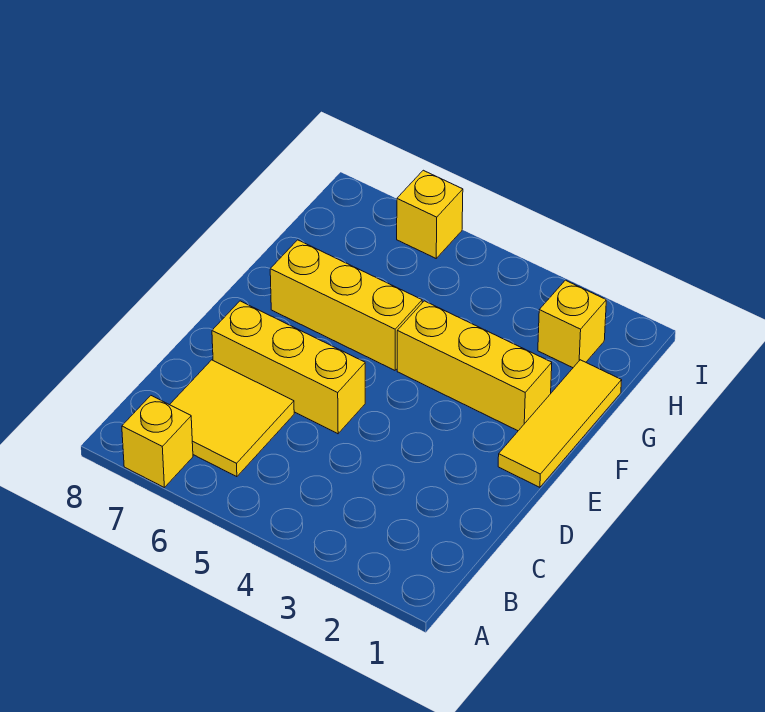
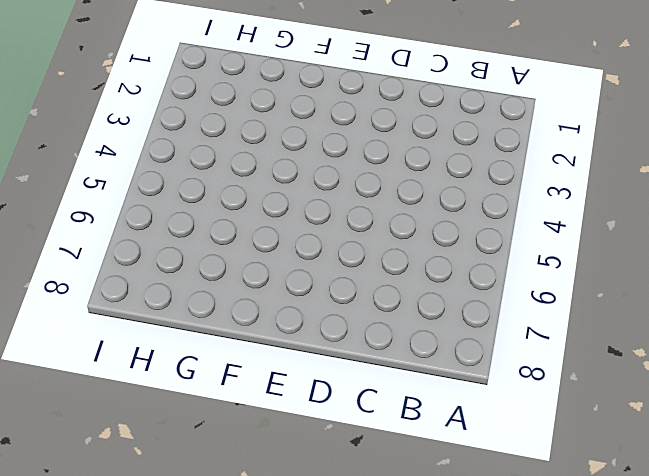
none -> yellow 1x1 brick [122,396,193,487]
none -> yellow 2x2 tile [170,360,294,477]

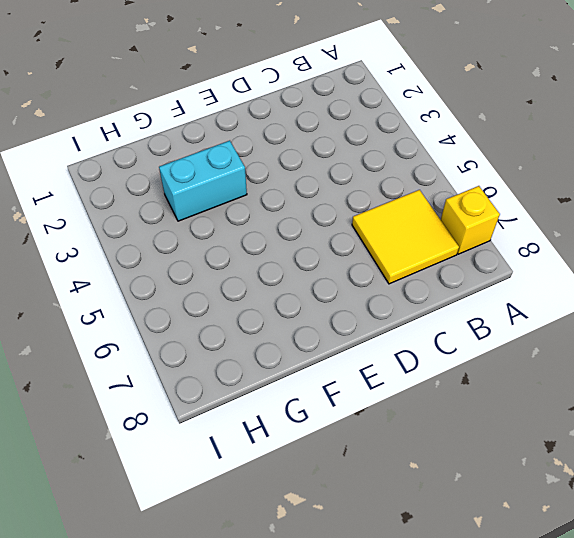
cyan 1x2 brick [159,141,247,221] -> yellow 1x3 brick [397,301,552,431]
none -> yellow 1x3 brick [212,301,365,434]
none -> yellow 1x3 tile [498,360,622,487]

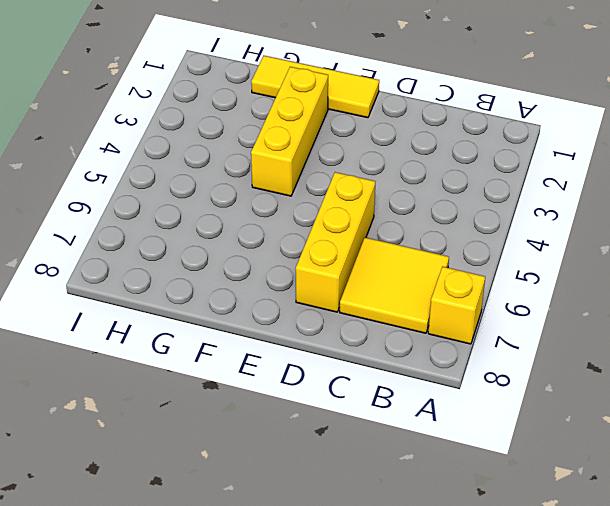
none -> yellow 1x3 brick [270,240,422,370]
none -> yellow 1x1 brick [538,280,606,368]

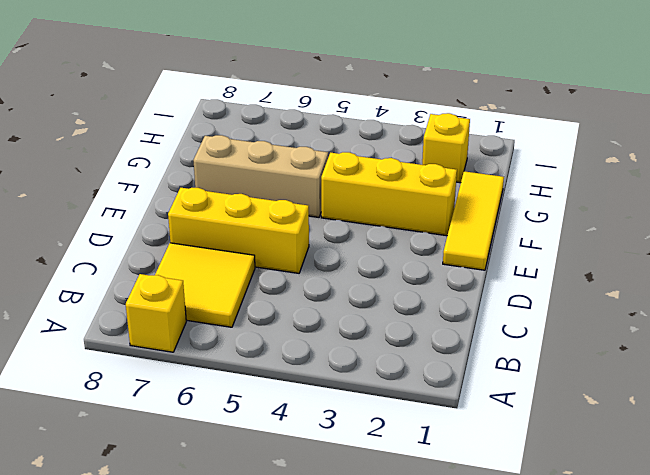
tan 1x3 brick [193,135,328,217] -> yellow 1x3 brick [270,240,422,370]
none -> yellow 1x1 brick [397,170,463,258]

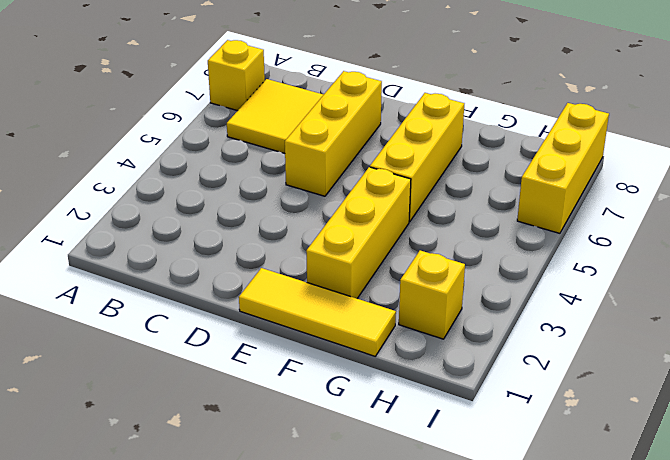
yellow 1x3 brick [517,103,609,233] -> yellow 1x1 brick [397,170,463,258]

